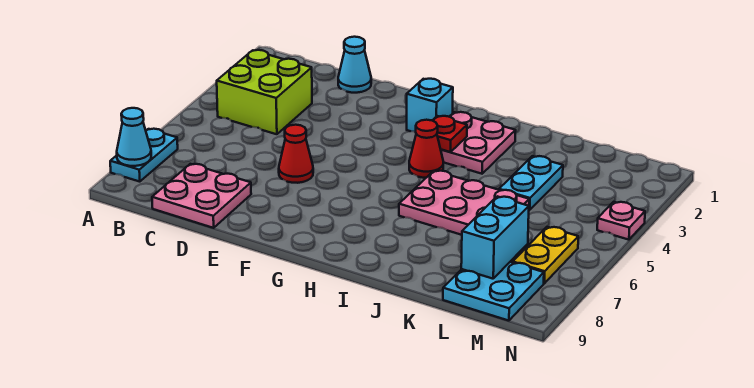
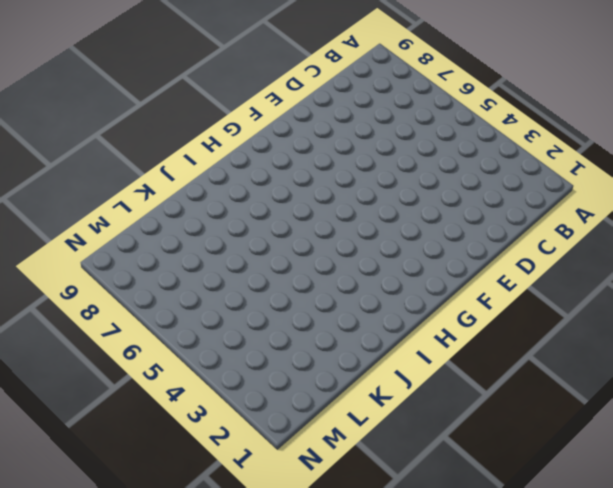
none -> cyan 1x2 plate [110,129,178,182]
none -> lime 2x2 brick [217,50,312,134]
none -> pink 2x2 plate [152,164,251,228]

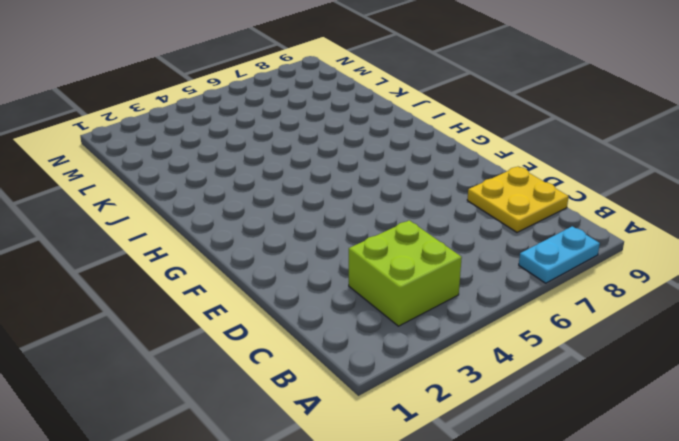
yellow 2x2 plate [467,167,569,232] -> pink 2x2 plate [152,164,251,228]
none -> cyan 1x1 cone [338,37,371,93]
none -> red 1x1 cone [279,125,313,183]
none -> cyan 1x1 brick [407,79,453,132]

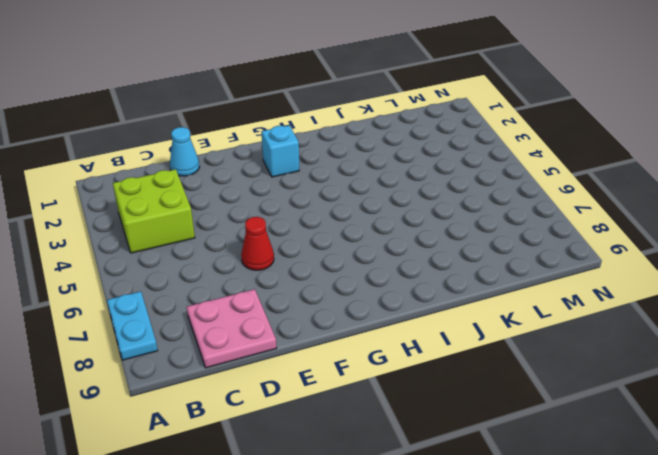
none -> pink 2x2 plate [441,112,516,174]
none -> red 1x1 cone [409,120,443,178]
none -> pink 2x3 plate [399,171,529,235]

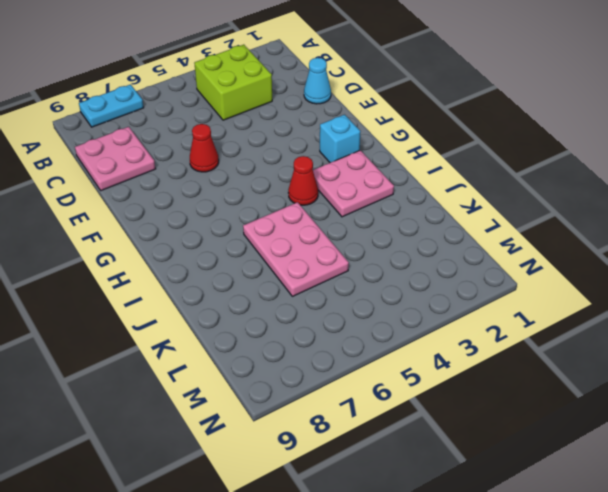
none -> cyan 1x2 plate [499,156,563,210]
none -> cyan 2x2 plate [443,262,544,321]
none -> yellow 1x2 plate [513,227,578,283]

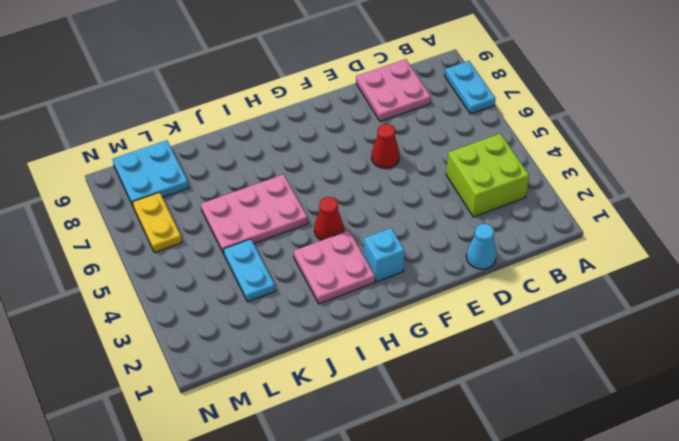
none -> pink 1x1 plate [597,202,645,240]
none -> cyan 1x1 cone [117,108,151,166]
none -> red 1x1 plate [432,116,467,152]

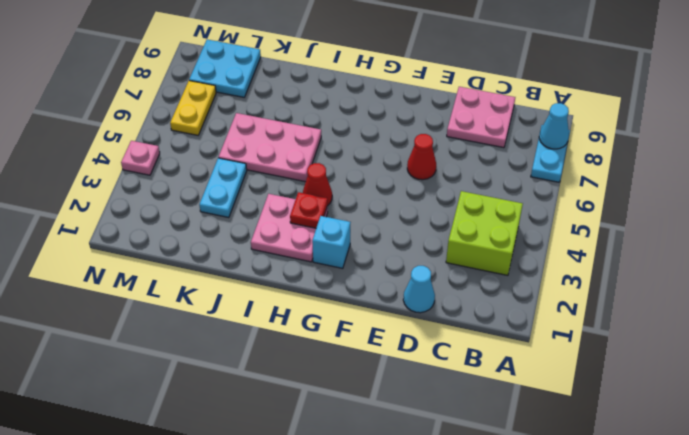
none -> cyan 1x2 brick [461,196,529,279]

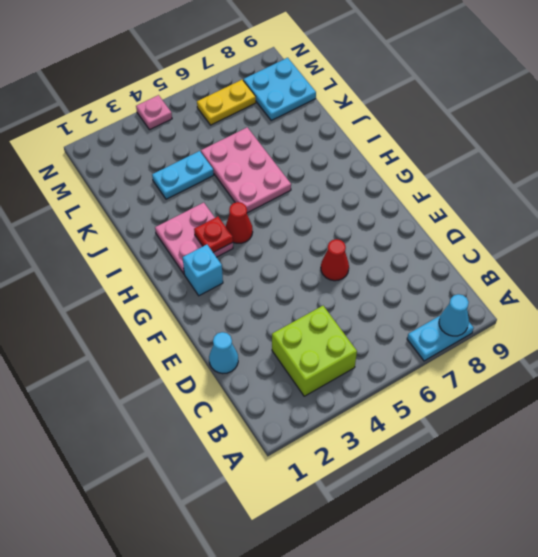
none -> pink 2x2 plate [152,164,251,228]
none -> cyan 1x2 brick [461,196,529,279]

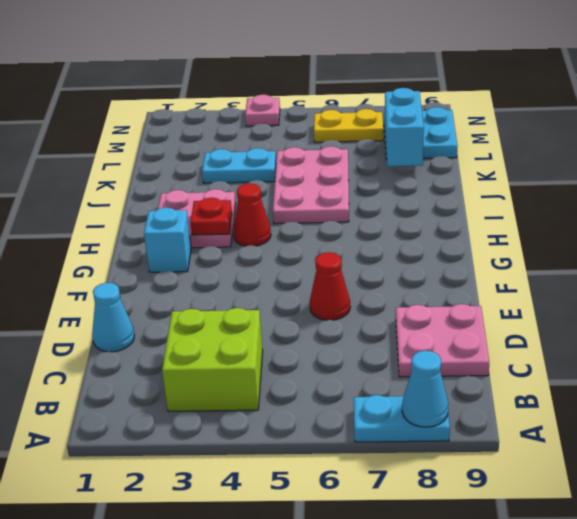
cyan 1x2 brick [385,88,424,166] -> cyan 1x2 brick turned to [461,196,529,279]

